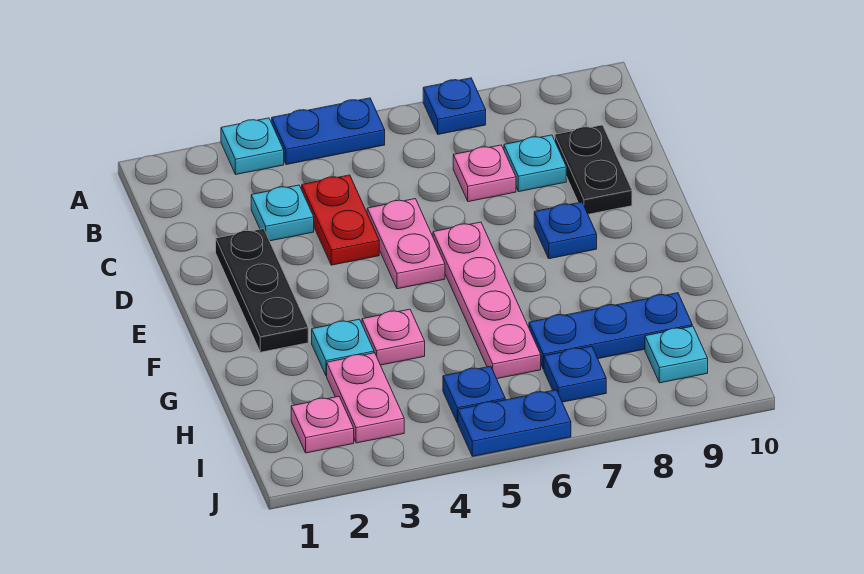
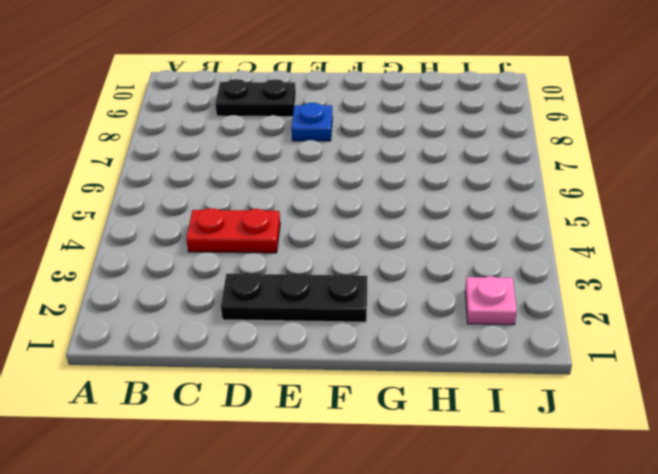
none -> cyan 1x1 plate [221,118,284,174]
none -> blue 1x2 plate [272,98,385,165]
none -> blue 1x1 plate [423,78,486,134]

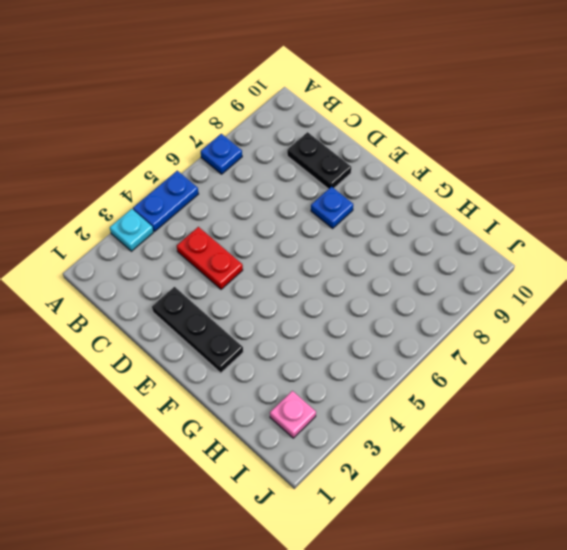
none -> cyan 1x1 plate [251,185,314,241]
none -> pink 1x1 plate [453,145,516,202]
none -> cyan 1x1 plate [504,135,566,192]

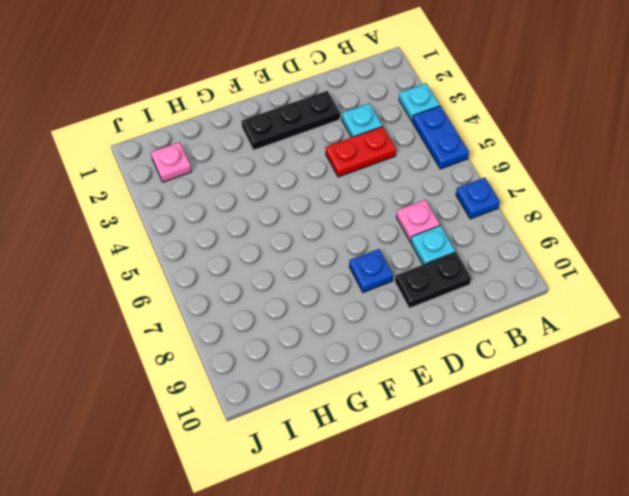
none -> pink 1x2 plate [367,199,445,289]
none -> pink 1x4 plate [433,222,541,379]
none -> cyan 1x1 plate [312,319,374,376]

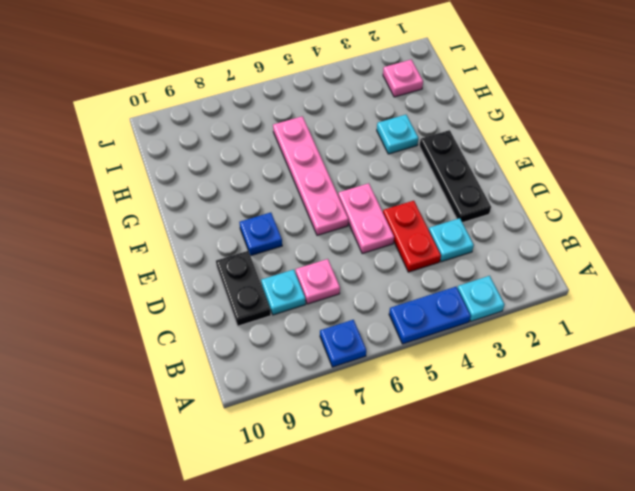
none -> pink 1x1 plate [362,309,425,365]
none -> pink 1x2 plate [327,353,404,443]
none -> blue 1x3 plate [529,293,692,369]

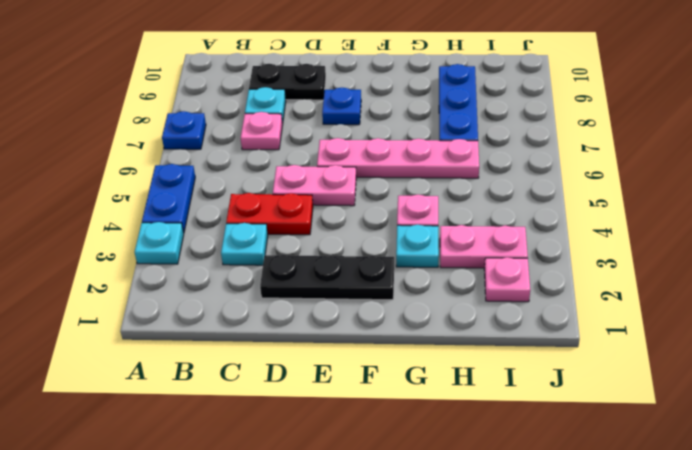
none -> blue 1x1 plate [443,366,505,423]
none -> blue 1x1 plate [544,346,606,402]
none -> cyan 1x1 plate [645,326,708,383]

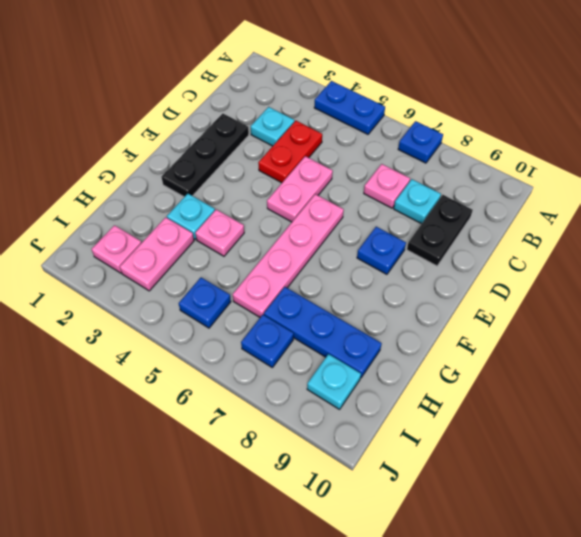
none -> cyan 1x1 plate [221,118,284,174]
none -> blue 1x2 plate [458,390,571,456]

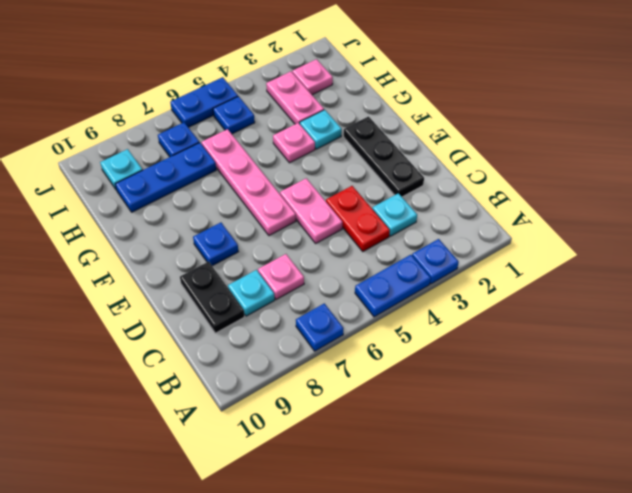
blue 1x1 plate [412,239,459,284] -> cyan 1x1 plate [221,118,284,174]

